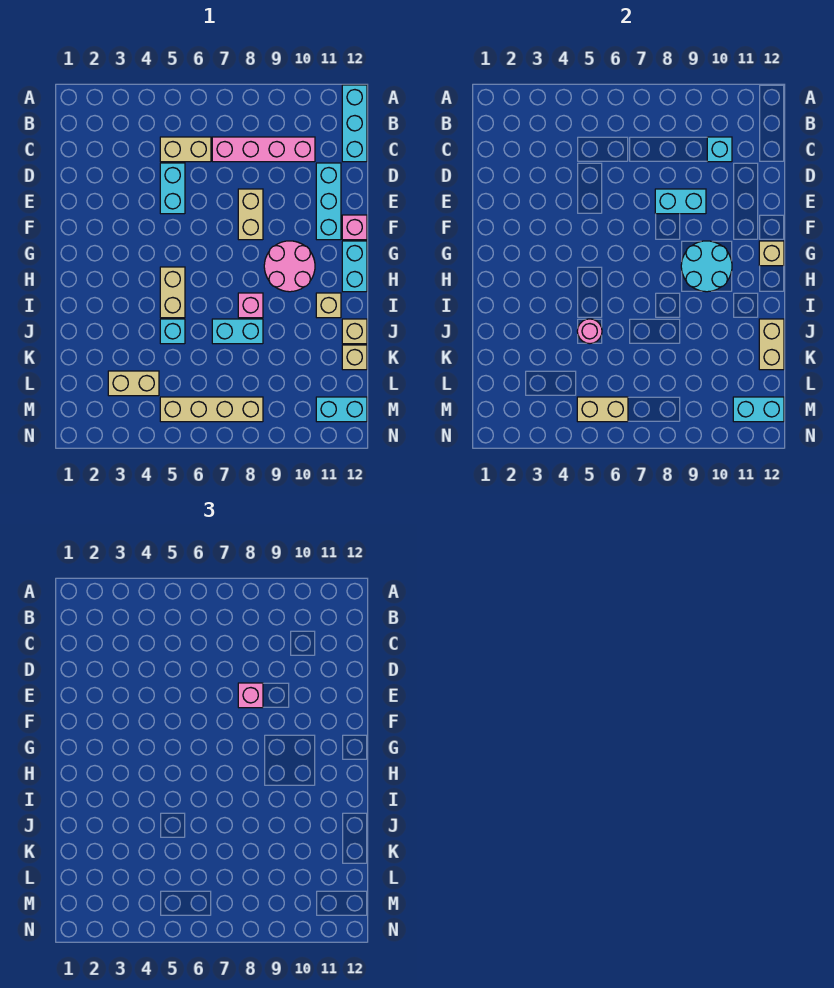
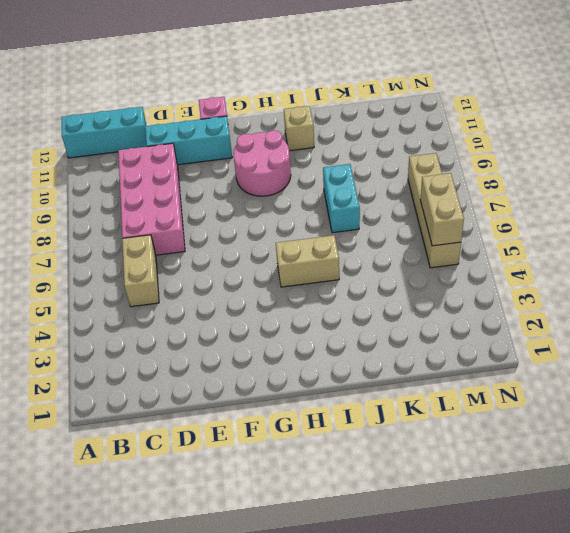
pink 2x4 brick [118,143,185,255] -> pink 1x4 brick [212,137,315,162]
none -> cyan 1x2 brick [160,163,185,214]
none -> tan 1x2 brick [238,189,263,240]
none -> cyan 1x2 brick [342,241,367,292]

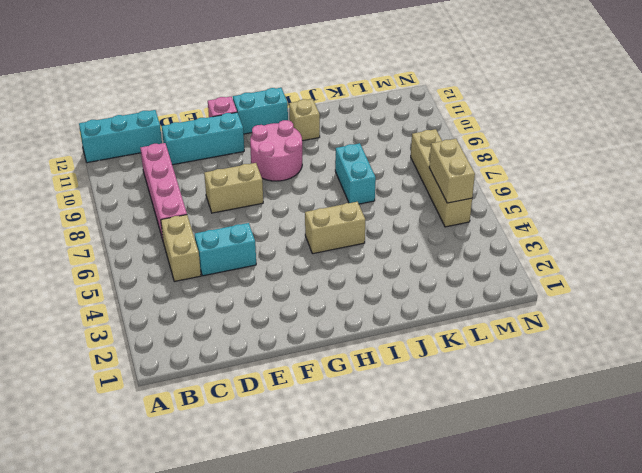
none -> pink 1x1 brick [238,293,263,318]
none -> cyan 1x1 brick [160,319,185,344]
none -> tan 1x1 brick [342,319,367,344]

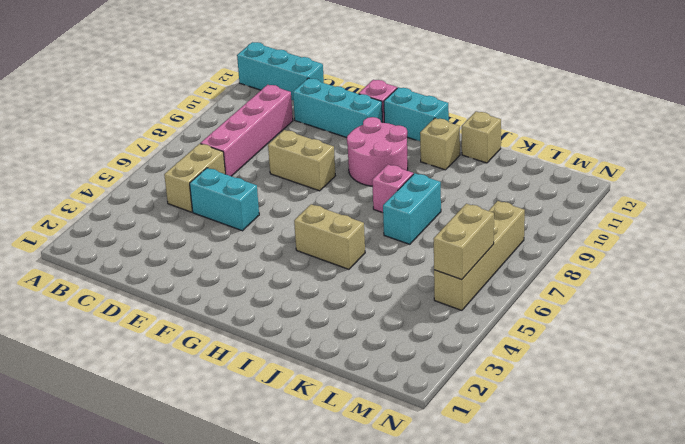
none -> cyan 1x1 brick [160,319,185,344]
none -> tan 1x1 brick [342,345,367,370]
none -> tan 1x2 brick [108,371,159,396]

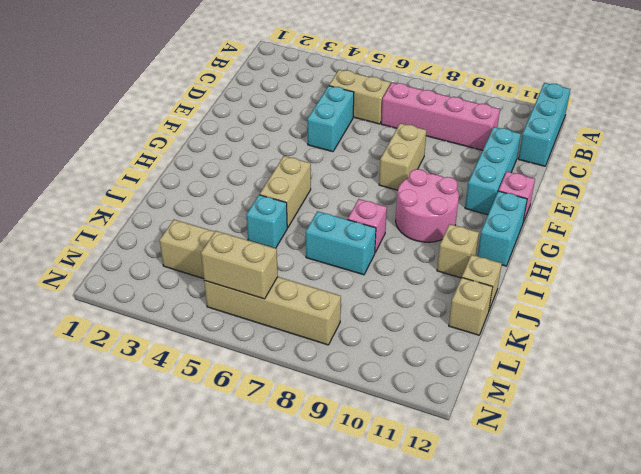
none -> cyan 1x2 brick [316,397,367,422]
none -> cyan 1x1 brick [707,137,732,162]
none -> cyan 1x2 brick [655,189,706,214]

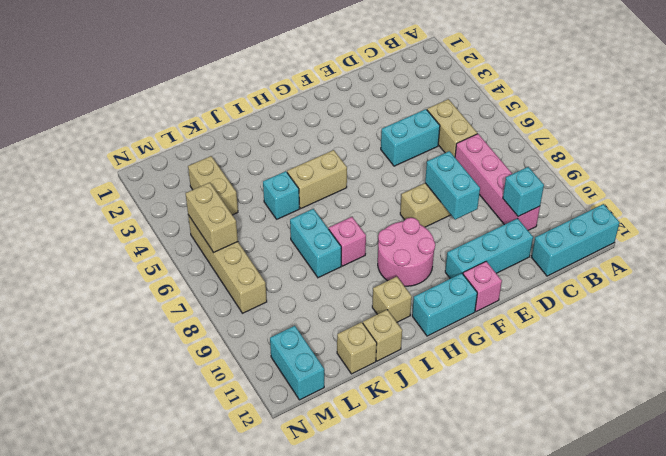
none -> cyan 2x2 round brick [681,241,732,292]
none -> tan 1x1 brick [759,241,784,266]
none -> pink 1x1 round brick [577,319,602,344]

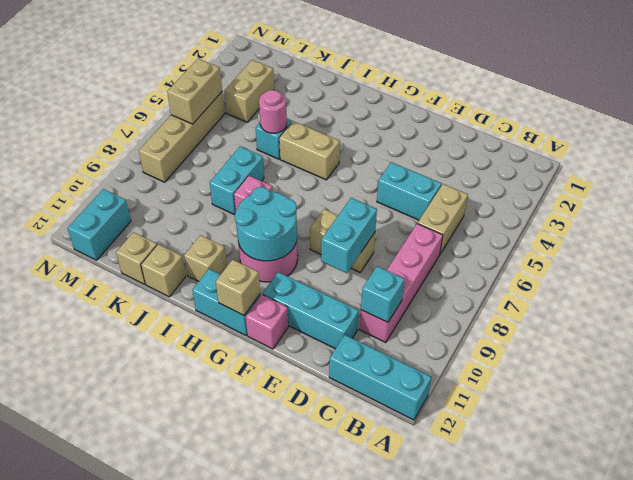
none -> tan 1x2 brick [759,319,784,370]
none -> cyan 1x2 brick [733,397,784,422]
none -> pink 1x1 brick [238,683,263,708]

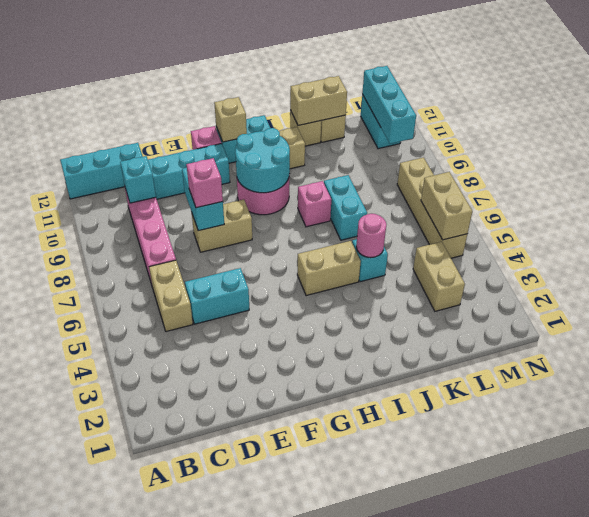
cyan 1x3 brick [362,66,416,144] -> cyan 1x2 brick [733,397,784,422]

